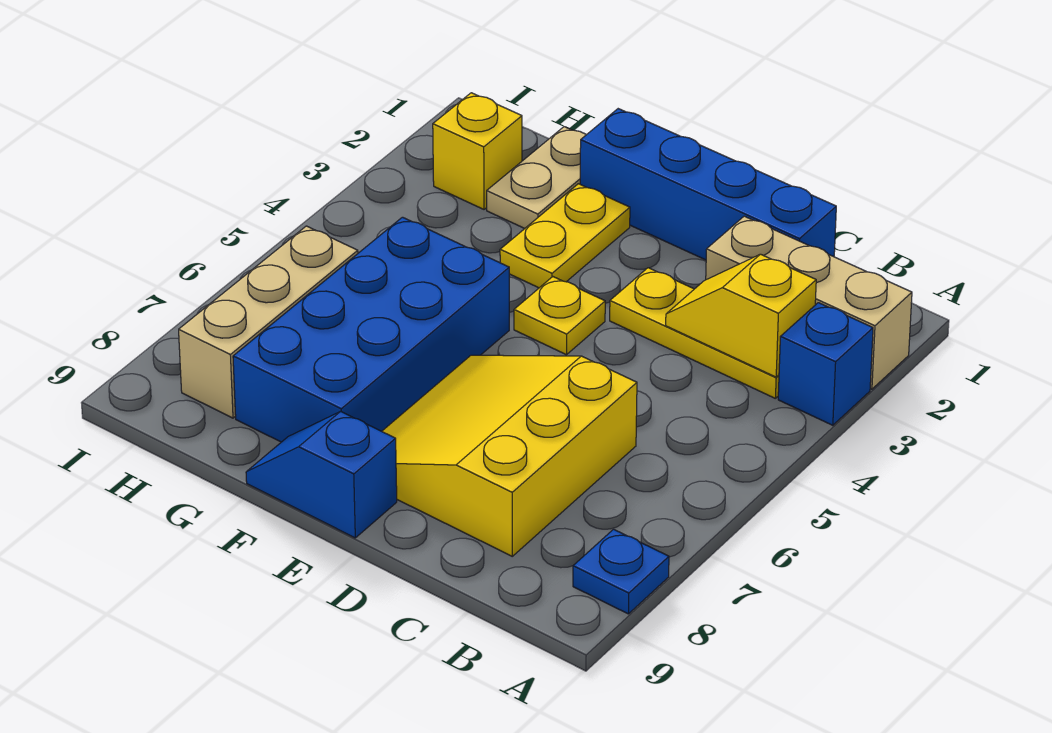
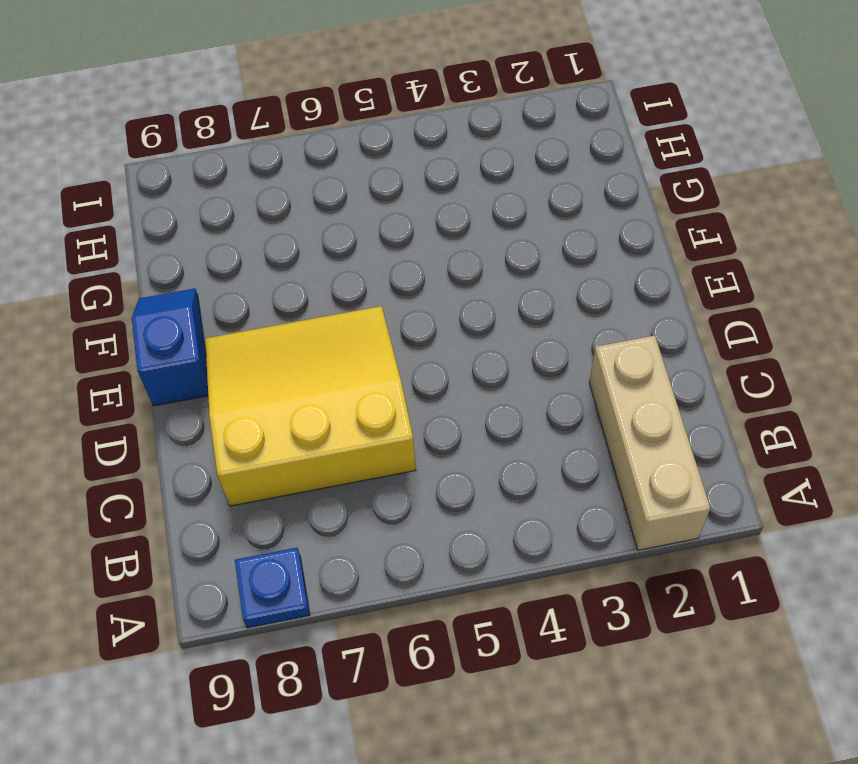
none -> blue 1x1 brick [778,303,873,425]
none -> yellow 1x3 plate [610,268,779,398]
none -> blue 1x4 brick [580,109,836,260]

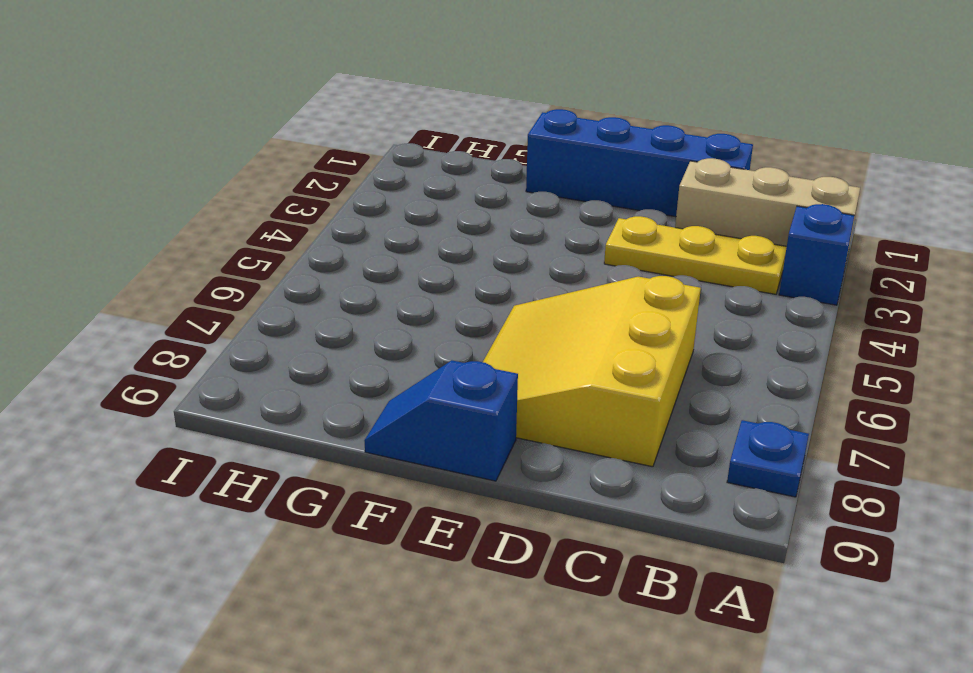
none -> yellow 1x1 plate [514,277,605,355]
none -> yellow 1x2 plate [500,184,630,288]
none -> blue 2x4 brick [233,217,509,442]

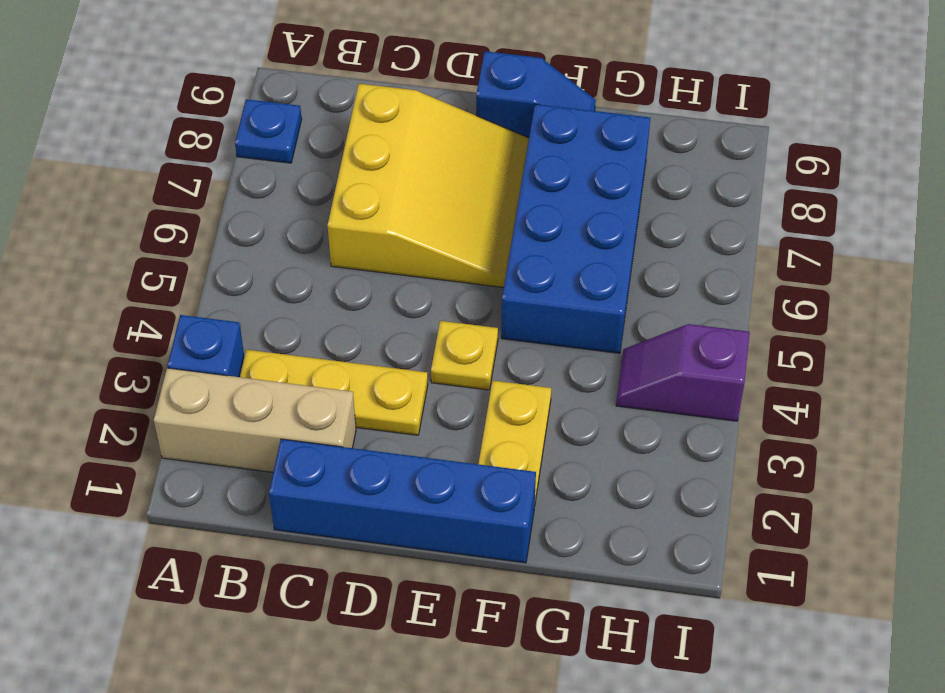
purple 1x2 slope [616,324,750,421] -> none
none -> tan 1x2 plate [487,127,586,228]
none -> yellow 1x1 brick [433,93,522,209]
none -> tan 1x3 brick [179,226,358,418]

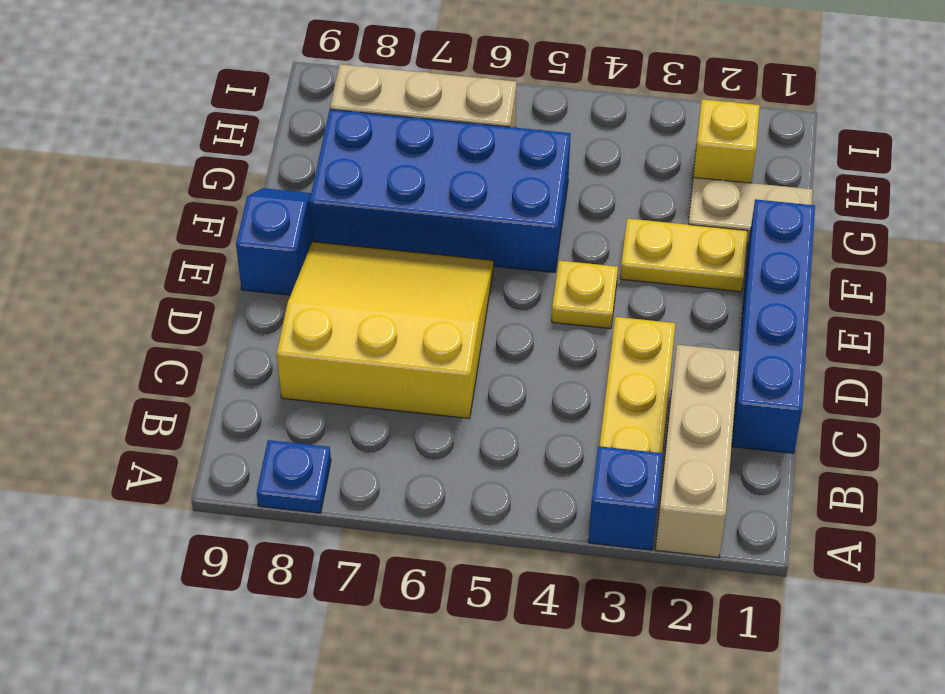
none -> yellow 1x2 slope [666,254,816,377]

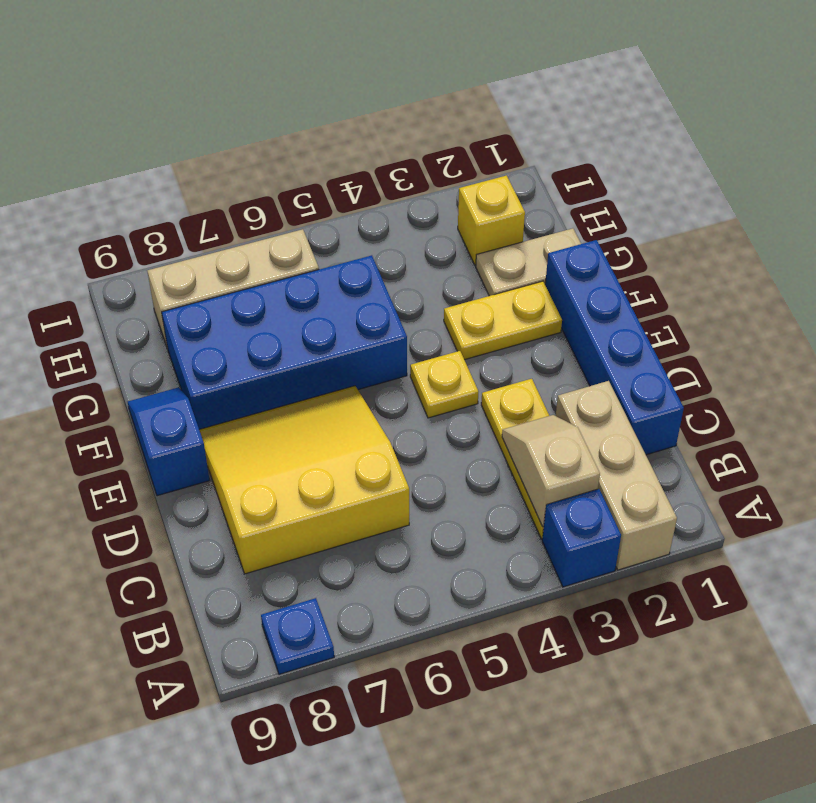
tan 1x2 slope [502,415,600,527] -> yellow 1x2 slope [666,254,816,377]

